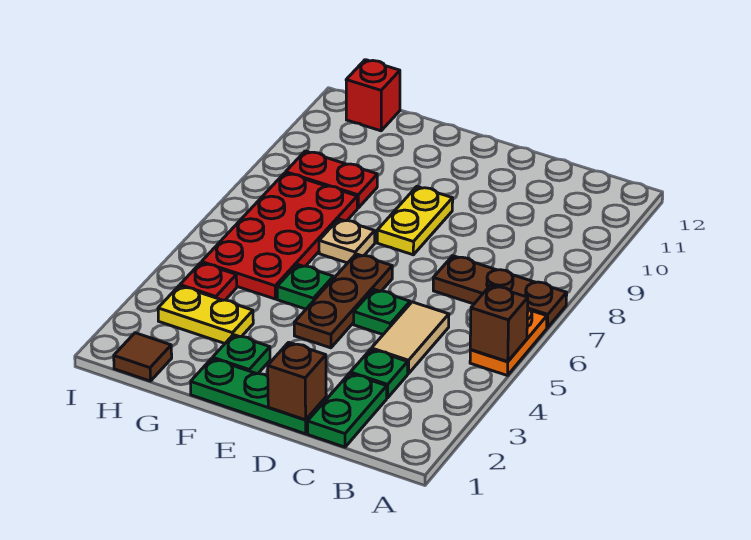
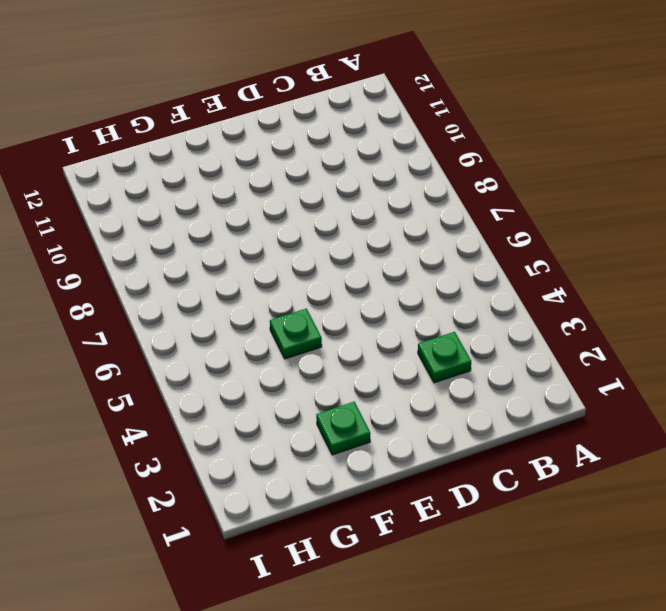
none -> orange 1x2 plate [470,308,547,376]
none -> brown 1x3 plate [433,256,567,328]
none -> green 1x2 plate [308,373,387,447]

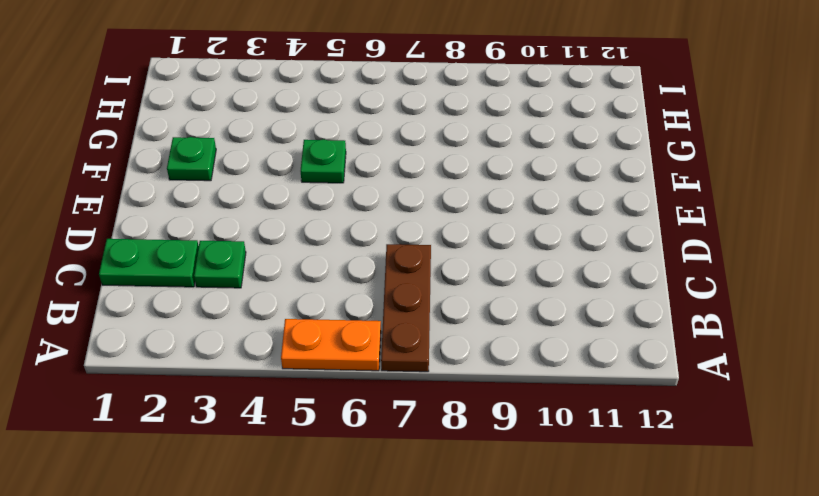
none -> tan 1x2 tile [372,302,449,374]
none -> green 1x3 plate [191,358,326,434]
none -> green 1x1 plate [354,289,410,334]

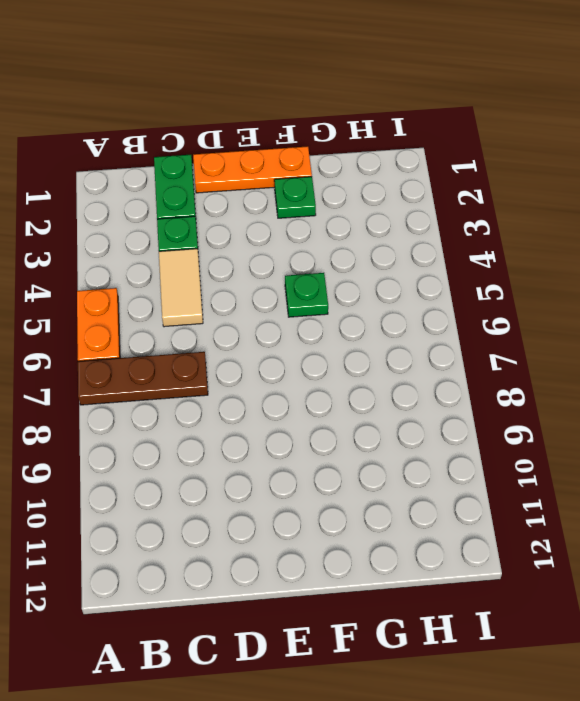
orange 1x3 plate [193,146,312,193] -> green 1x3 plate [191,358,326,434]
none -> green 1x1 plate [354,289,410,334]
none -> brown 1x3 plate [294,254,392,348]
none -> yellow 1x2 plate [377,187,453,255]

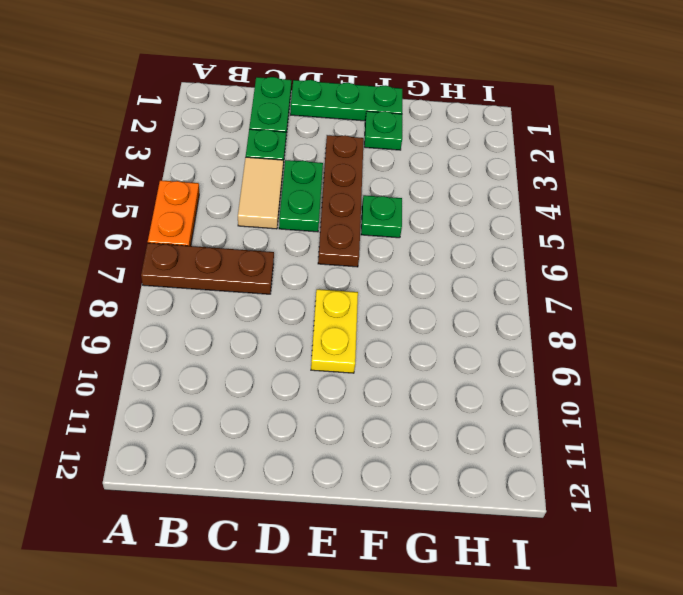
green 1x2 plate [279,160,323,232] -> green 1x1 plate [354,289,410,334]
brown 1x4 plate [318,135,364,267] -> brown 1x3 plate [294,254,392,348]
none -> tan 1x1 plate [319,219,375,263]
none -> yellow 1x2 plate [158,286,253,343]
none -> red 2x4 plate [202,173,357,299]

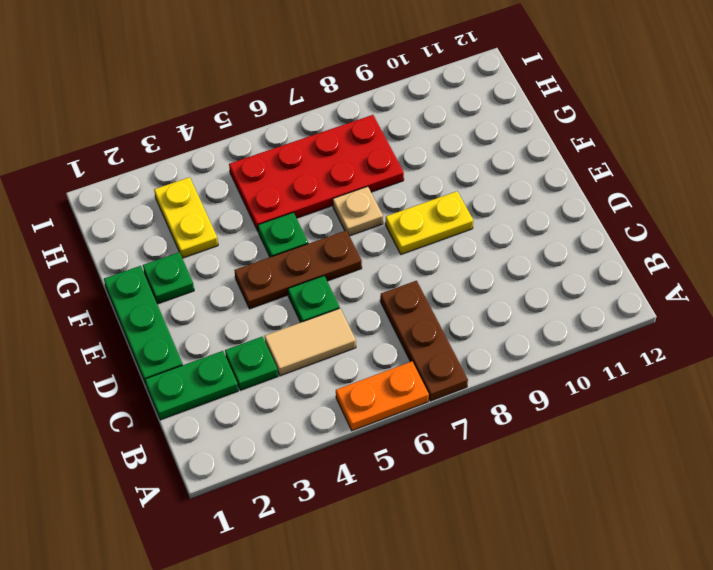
none -> red 1x2 plate [286,151,377,208]
none -> brown 1x1 tile [114,333,172,381]
none -> red 1x1 plate [180,263,237,300]

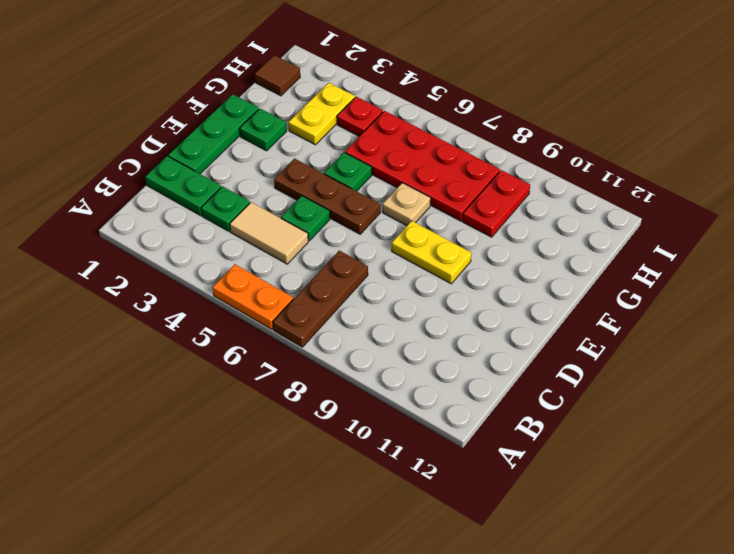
none -> red 1x1 brick [346,60,400,131]
none -> brown 1x1 brick [470,285,528,362]
none -> brown 1x1 brick [268,342,326,420]

